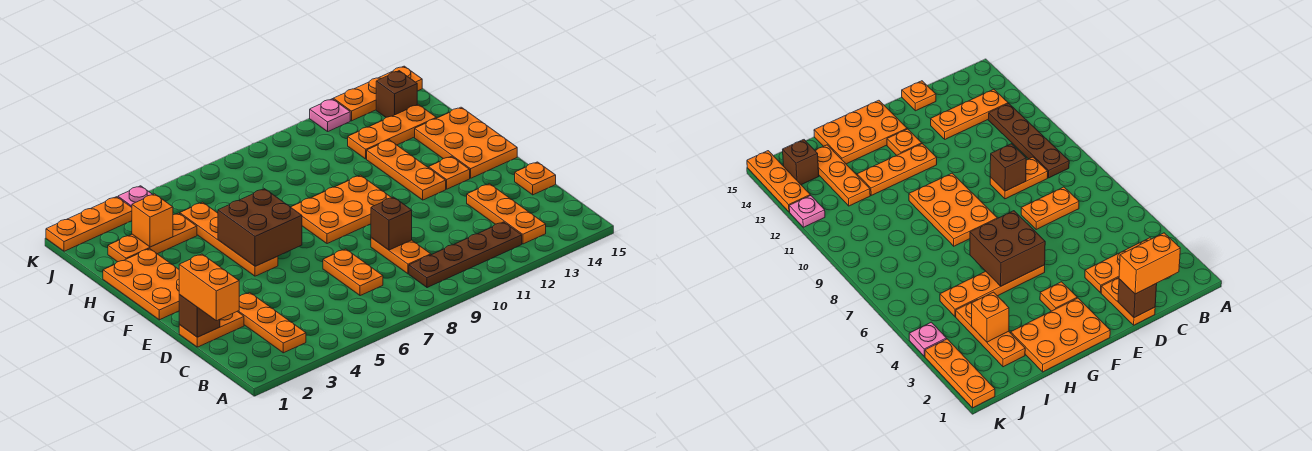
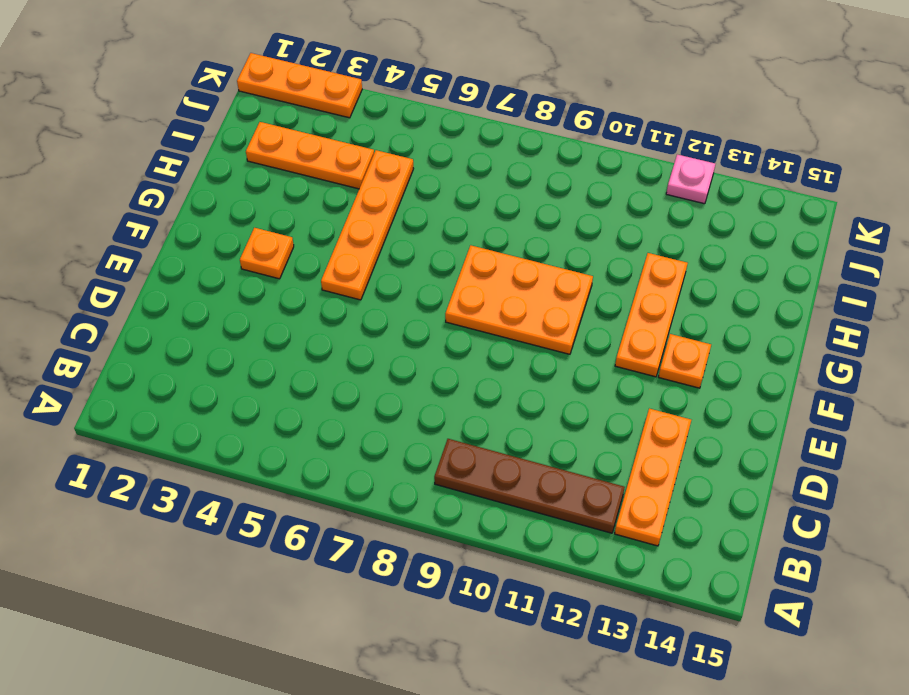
none -> orange 1x3 plate [237,293,306,353]
none -> orange 1x2 plate [323,249,383,296]
none -> orange 1x2 plate [371,238,431,274]

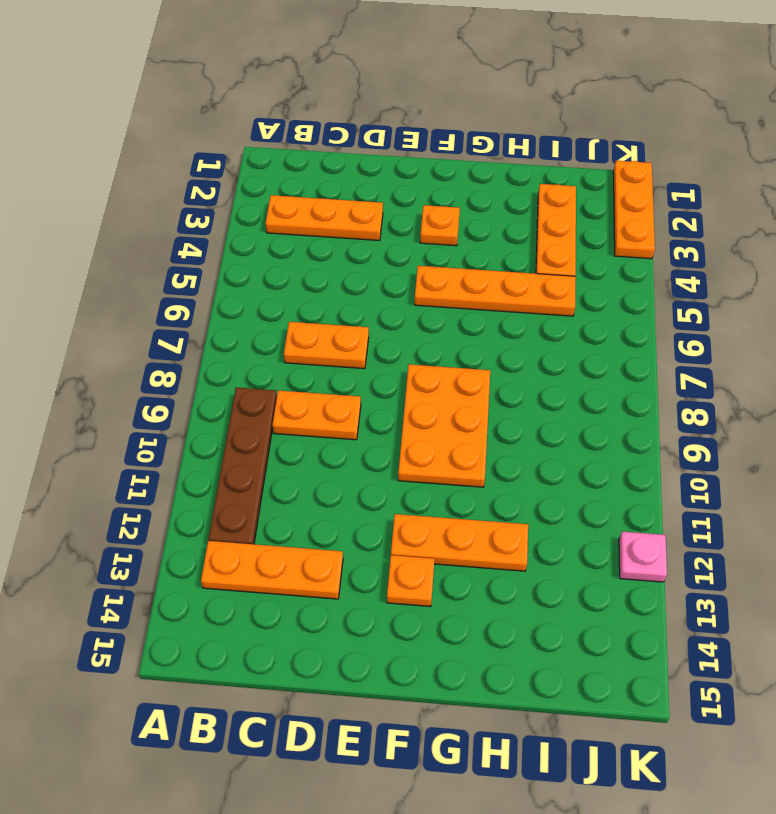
none -> orange 1x2 plate [179,312,244,347]
none -> orange 1x1 plate [515,162,556,195]
none -> orange 2x3 plate [103,249,179,320]

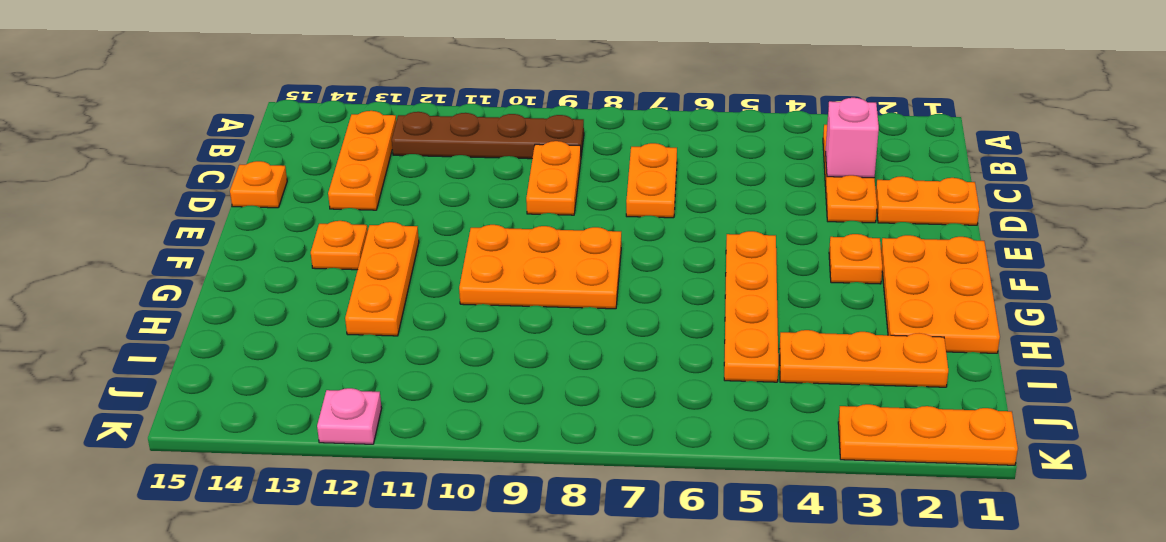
pink 1x1 brick [826,98,879,178] -> none
none -> orange 2x3 plate [415,107,517,178]
none -> orange 1x3 plate [348,104,436,159]
none -> brown 1x1 brick [376,71,417,117]

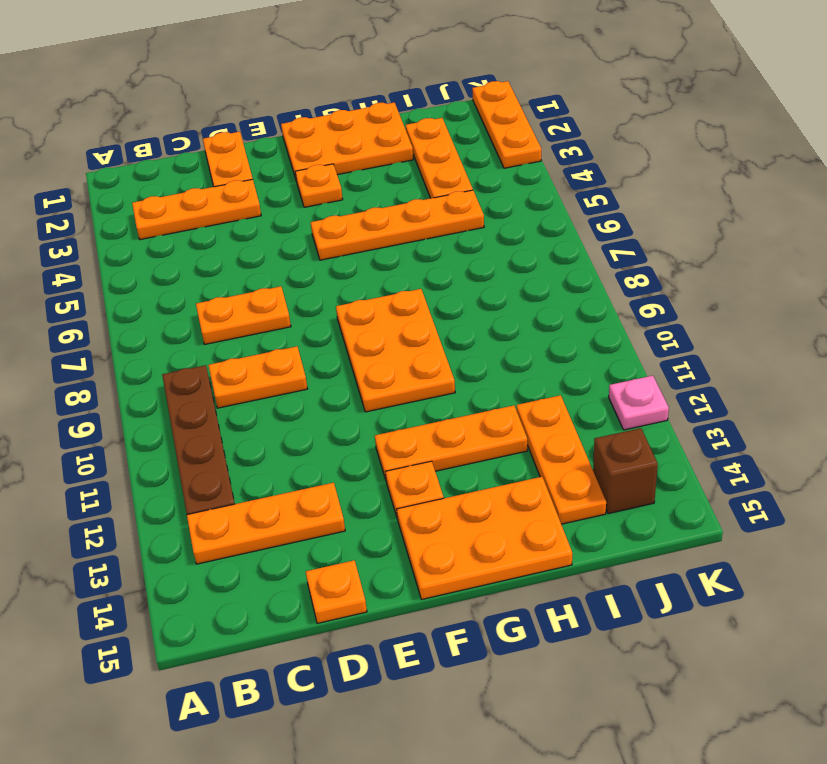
none -> pink 1x1 plate [118,186,153,207]
none -> orange 1x3 plate [333,66,422,121]
none -> brown 1x1 brick [179,295,220,337]

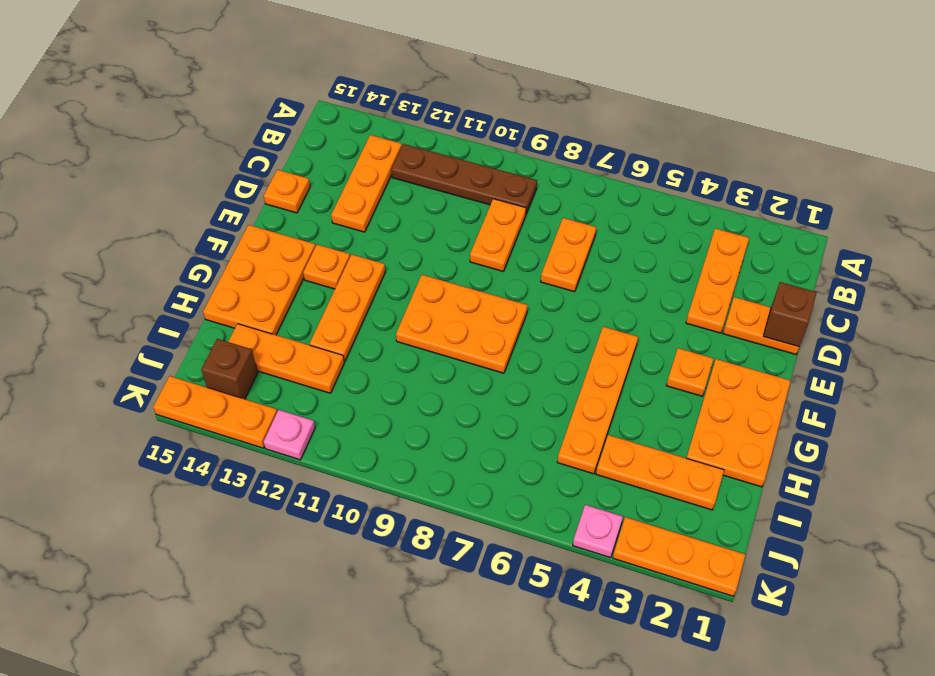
none -> brown 1x1 brick [371,197,412,250]
none -> brown 2x2 brick [218,189,302,266]
none -> orange 1x1 brick [132,194,173,247]

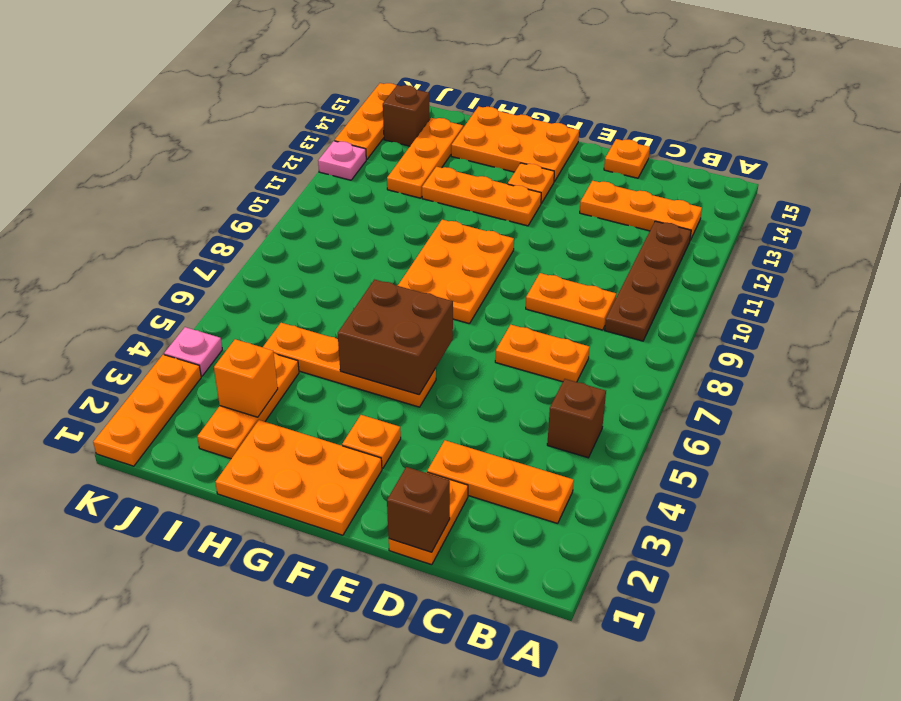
brown 1x1 brick [547,379,606,458] -> brown 1x1 brick moved to [371,197,412,250]
none -> orange 1x2 brick [179,254,239,321]

